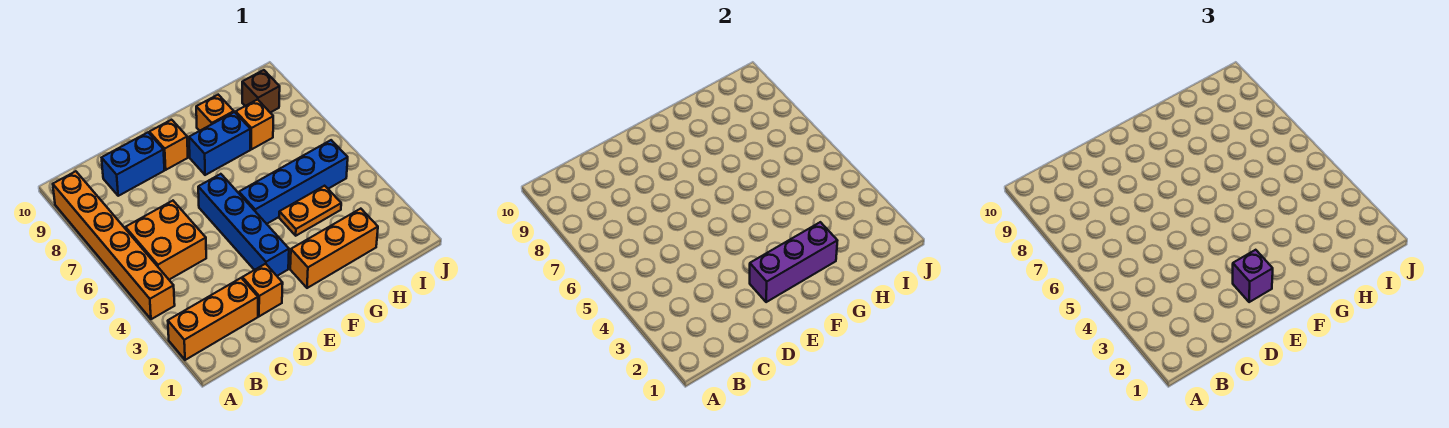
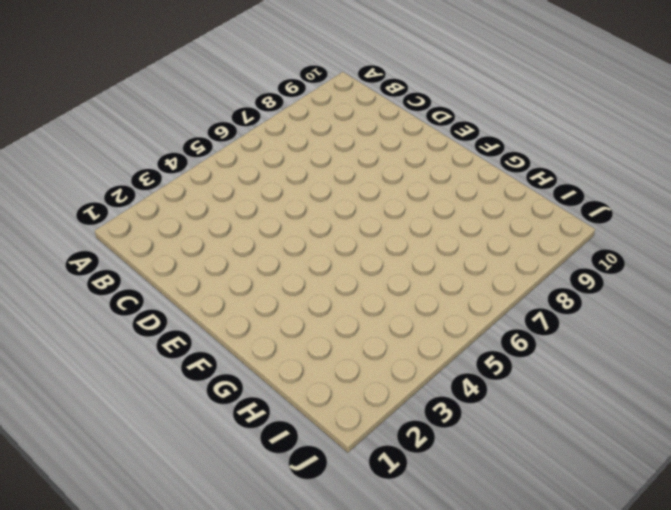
none -> orange 1x3 brick [168,278,258,360]
none -> orange 1x6 brick [53,171,175,319]
none -> orange 2x2 brick [125,201,206,280]

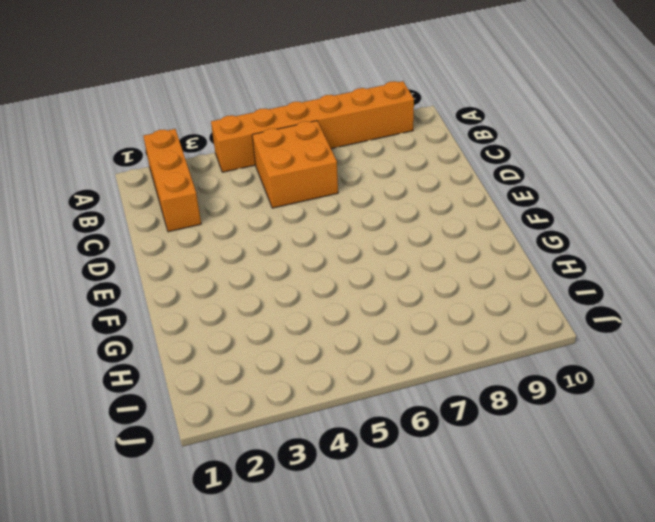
none -> blue 1x2 brick [102,133,164,196]
none -> orange 1x1 brick [242,264,283,316]
none -> blue 1x4 brick [198,174,289,276]

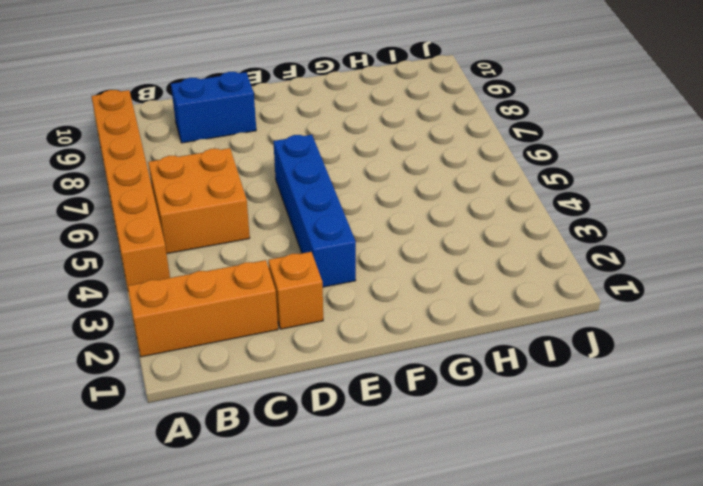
none -> orange 1x1 brick [149,120,188,170]
none -> orange 1x3 brick [290,209,378,288]
none -> blue 1x4 brick [239,140,348,224]

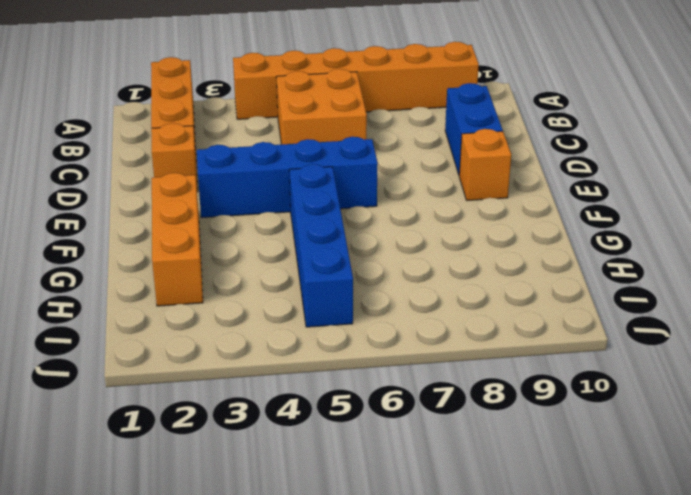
none -> blue 1x2 brick [189,112,250,175]
none -> orange 1x2 plate [279,186,341,236]
none -> orange 1x1 brick [196,95,234,131]

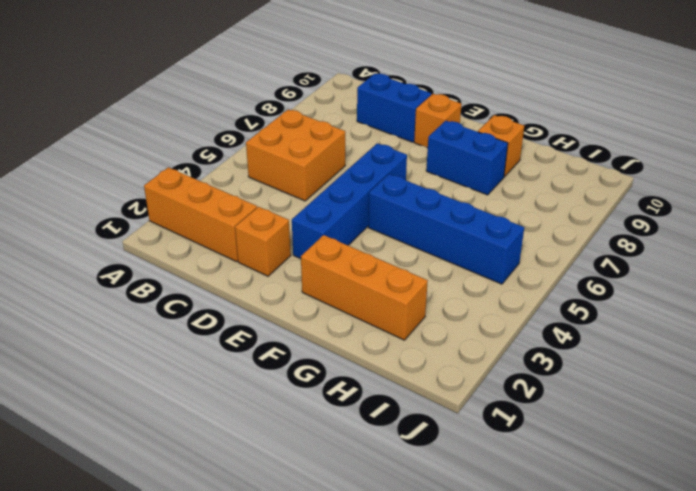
none -> orange 1x6 brick [53,171,175,319]
none -> orange 1x2 plate [279,186,341,236]
none -> orange 1x1 brick [236,100,273,149]

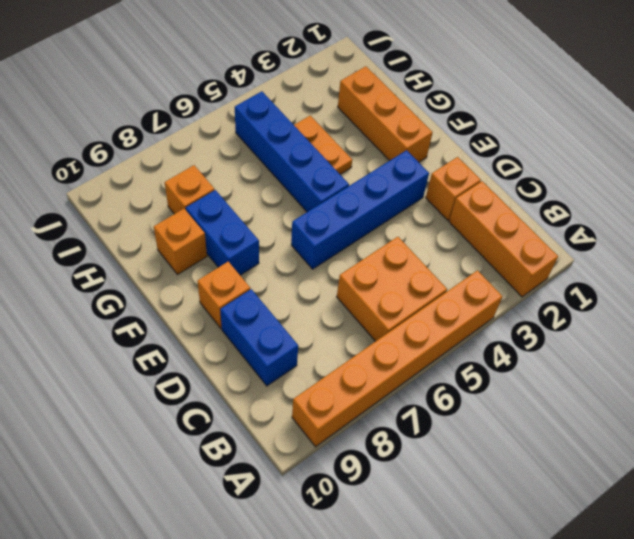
none -> brown 1x1 brick [242,70,280,113]
none -> purple 1x3 brick [750,222,837,302]
none -> purple 1x1 brick [1233,250,1273,302]

